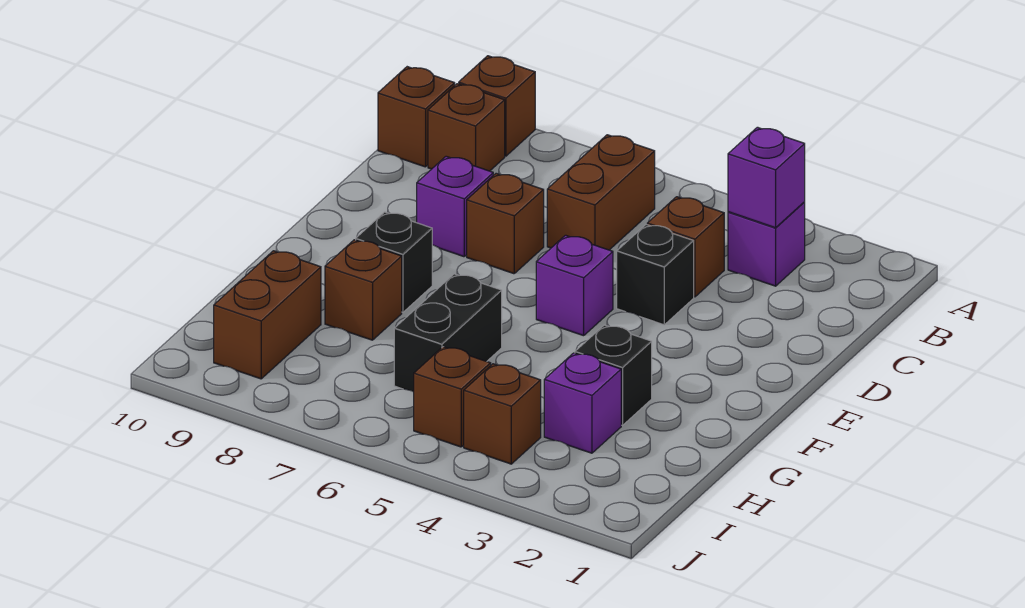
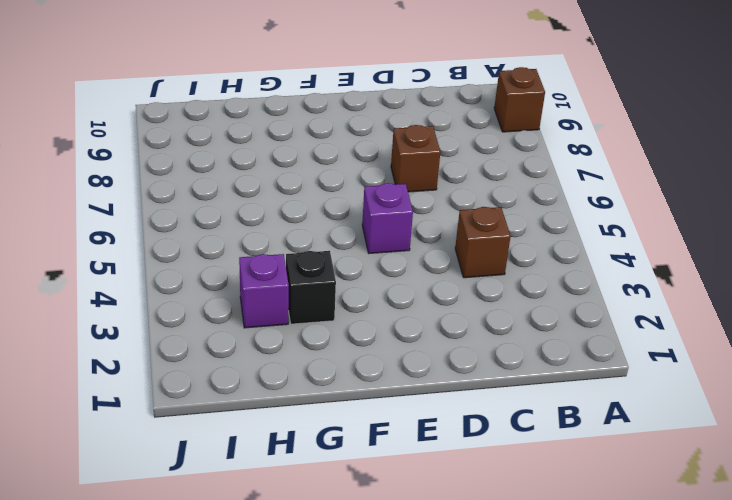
none -> purple 1x1 brick [728,202,805,286]
none -> brown 1x2 brick [547,135,655,250]
none -> brown 1x1 brick [428,84,505,171]

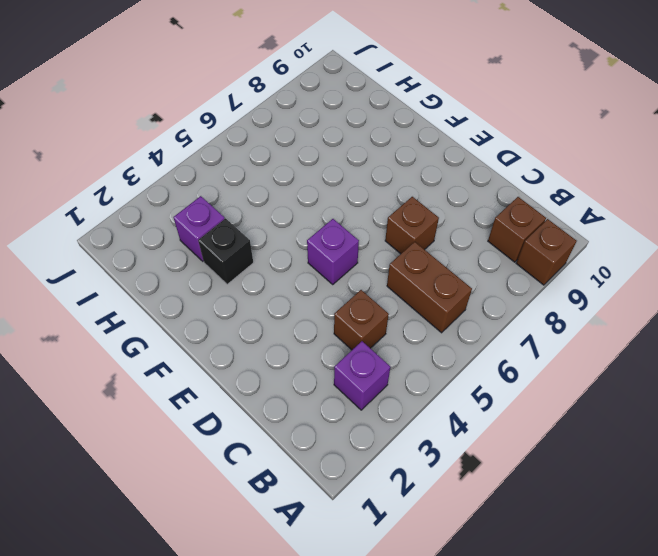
none -> brown 1x1 brick [378,67,455,167]
none -> black 1x1 brick [617,225,694,325]
none -> purple 1x1 brick [417,156,493,257]

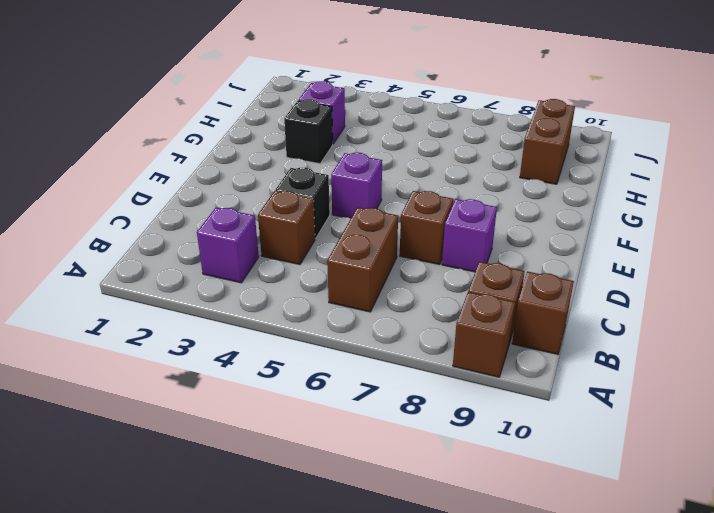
none -> black 1x1 brick [356,212,432,312]
none -> black 1x2 brick [394,274,502,392]
none -> brown 1x1 brick [325,240,402,340]

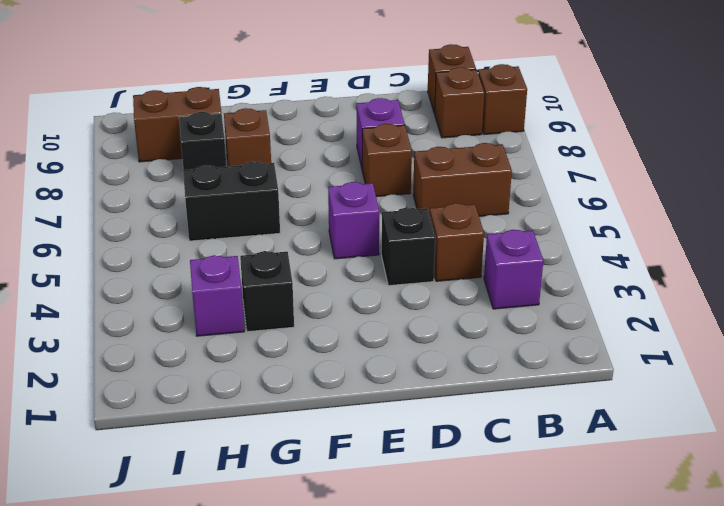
black 1x1 brick [179,112,226,170] -> black 1x1 brick moved to [356,212,432,312]
none -> brown 1x1 brick [464,364,541,464]
none -> brown 1x1 brick [414,347,491,447]
none -> purple 1x1 brick [728,127,805,228]

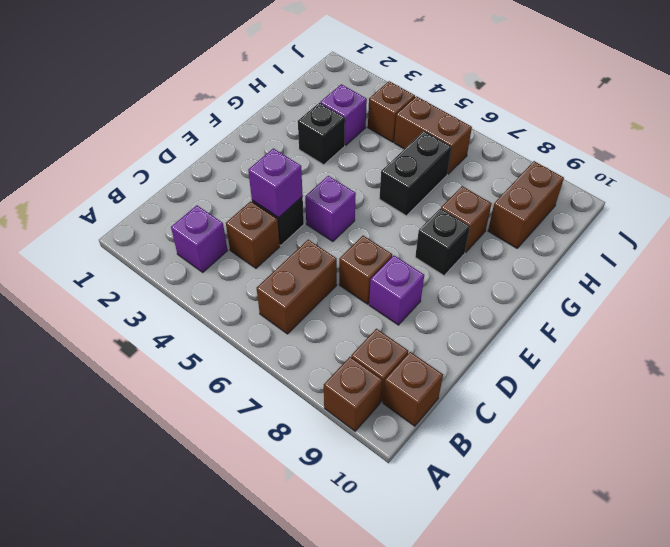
purple 1x1 brick [248,148,303,218] -> purple 1x1 brick moved to [728,127,805,228]
brown 1x2 brick [394,96,472,174] -> brown 1x1 brick [414,347,491,447]

